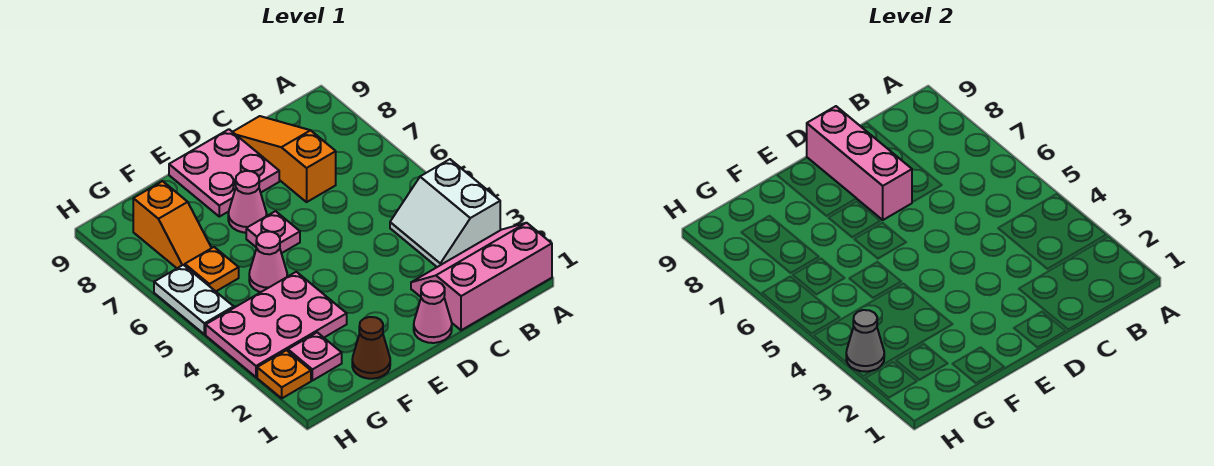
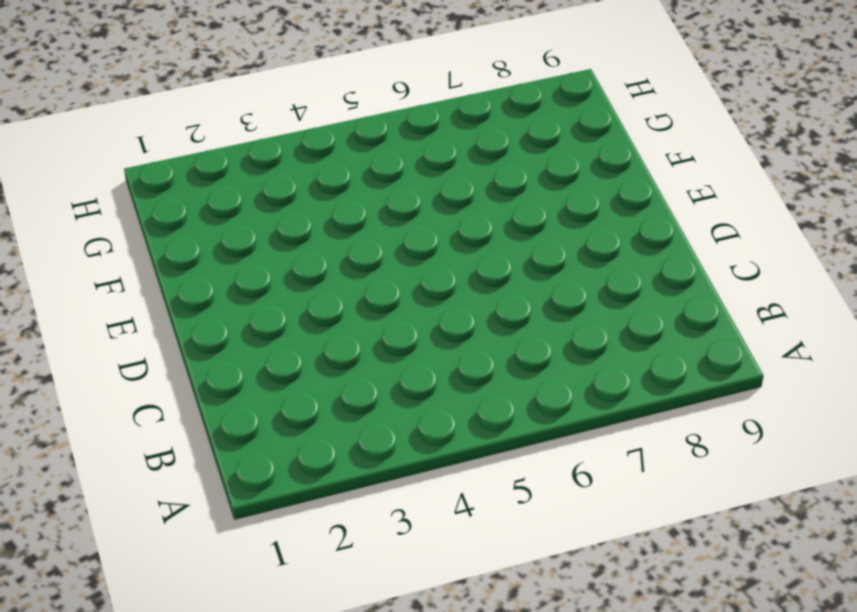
none -> pink 2x3 slope [411,223,552,330]
none -> white 2x2 slope [390,159,500,267]
none -> orange 1x3 slope [233,116,336,202]

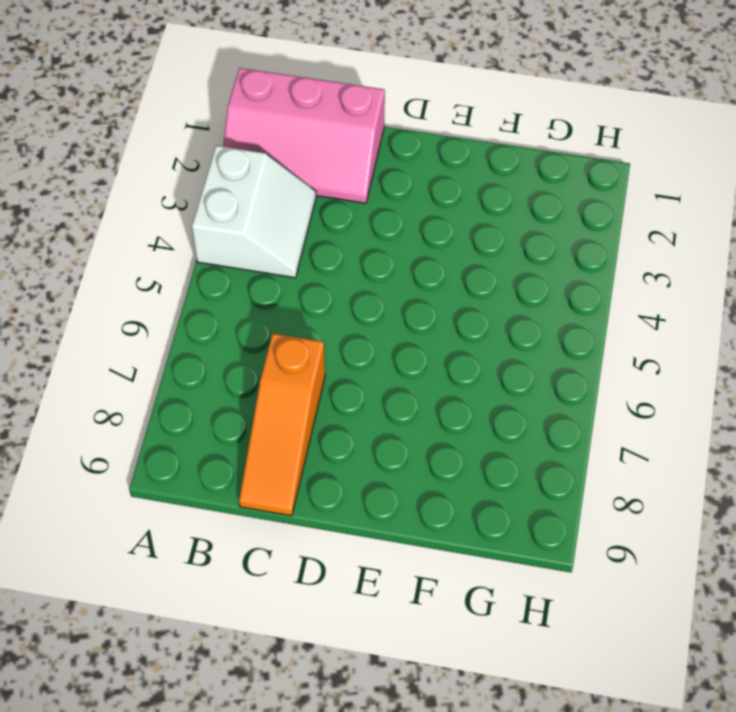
none -> pink 1x1 cone [414,281,452,343]
none -> pink 2x2 plate [169,129,279,217]
none -> pink 1x1 plate [246,211,300,253]

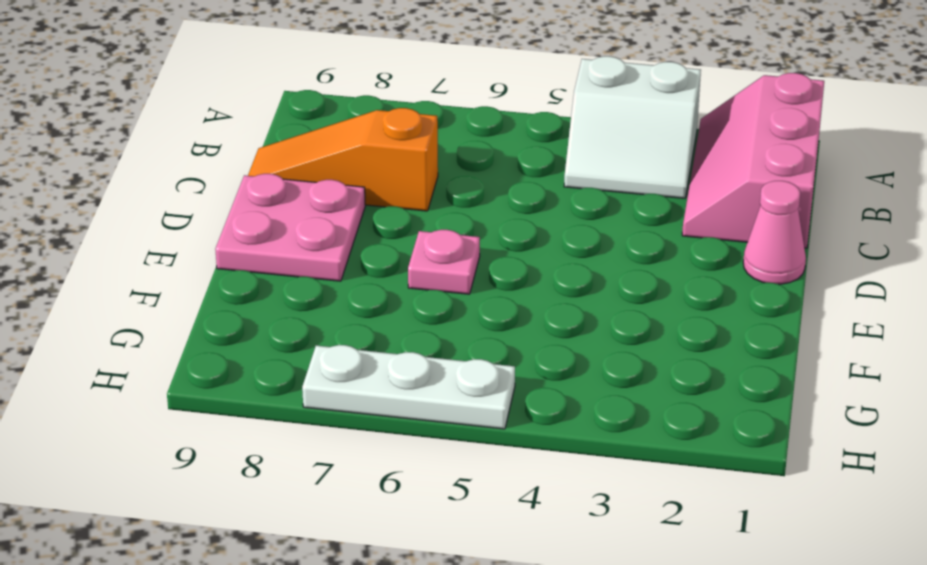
white 1x3 plate [302,345,515,429] -> white 1x2 plate [154,265,234,334]
none -> pink 1x1 cone [228,171,267,233]
none -> brown 1x1 cone [352,317,390,379]
none -> pink 2x3 plate [206,272,347,377]

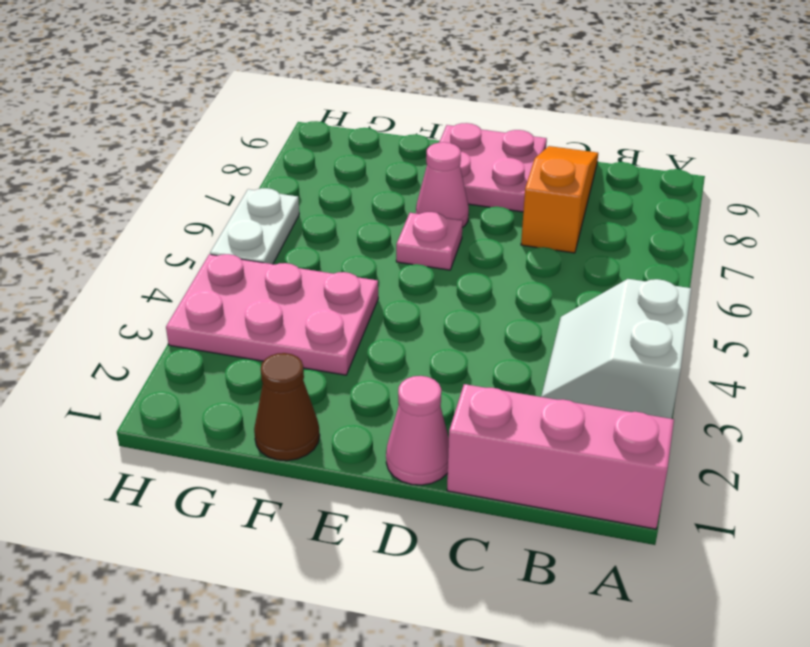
none -> pink 1x1 cone [249,232,287,292]
none -> pink 1x1 plate [288,332,342,381]
none -> orange 1x1 plate [185,247,239,291]

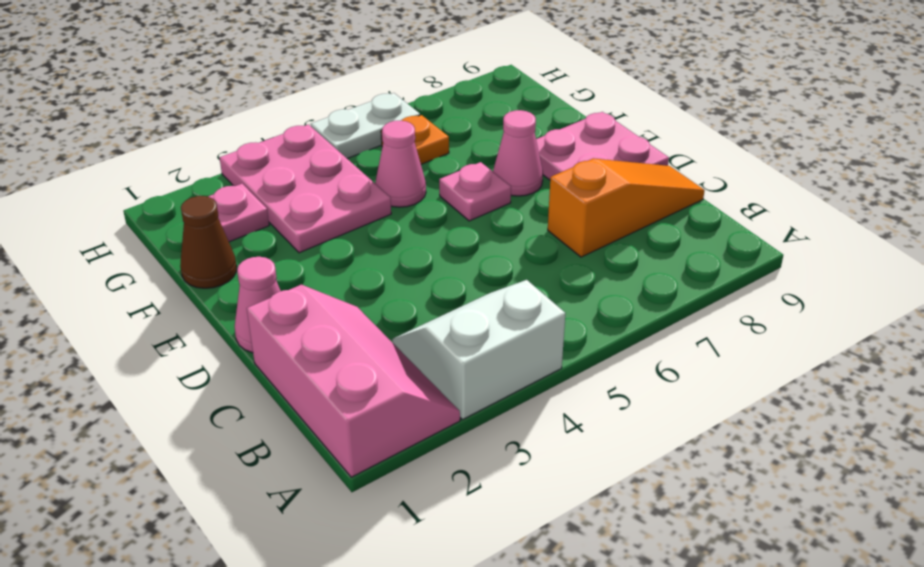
none -> orange 1x2 slope [133,181,211,268]
none -> orange 1x1 plate [257,350,311,398]
none -> pink 1x3 brick [807,106,912,220]

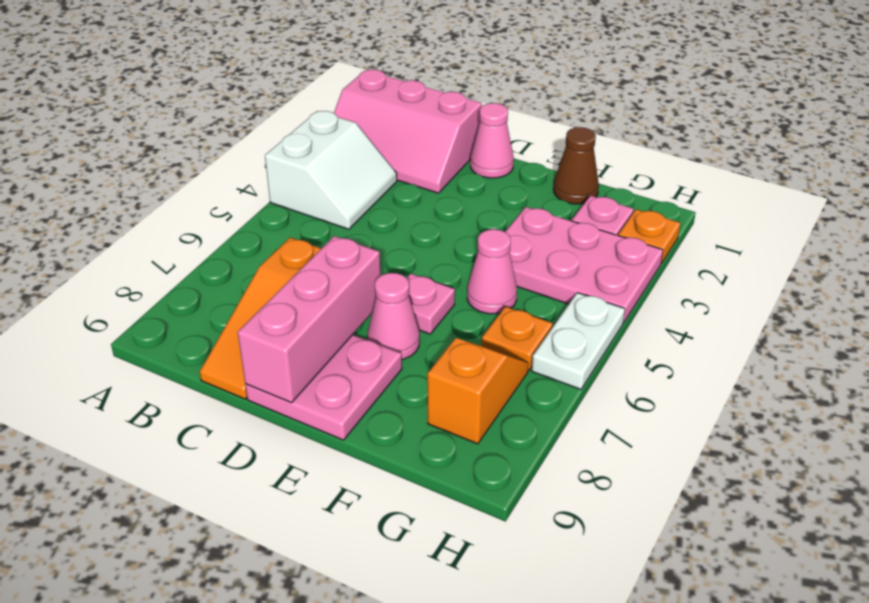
none -> grey 1x1 cone [846,310,884,372]

